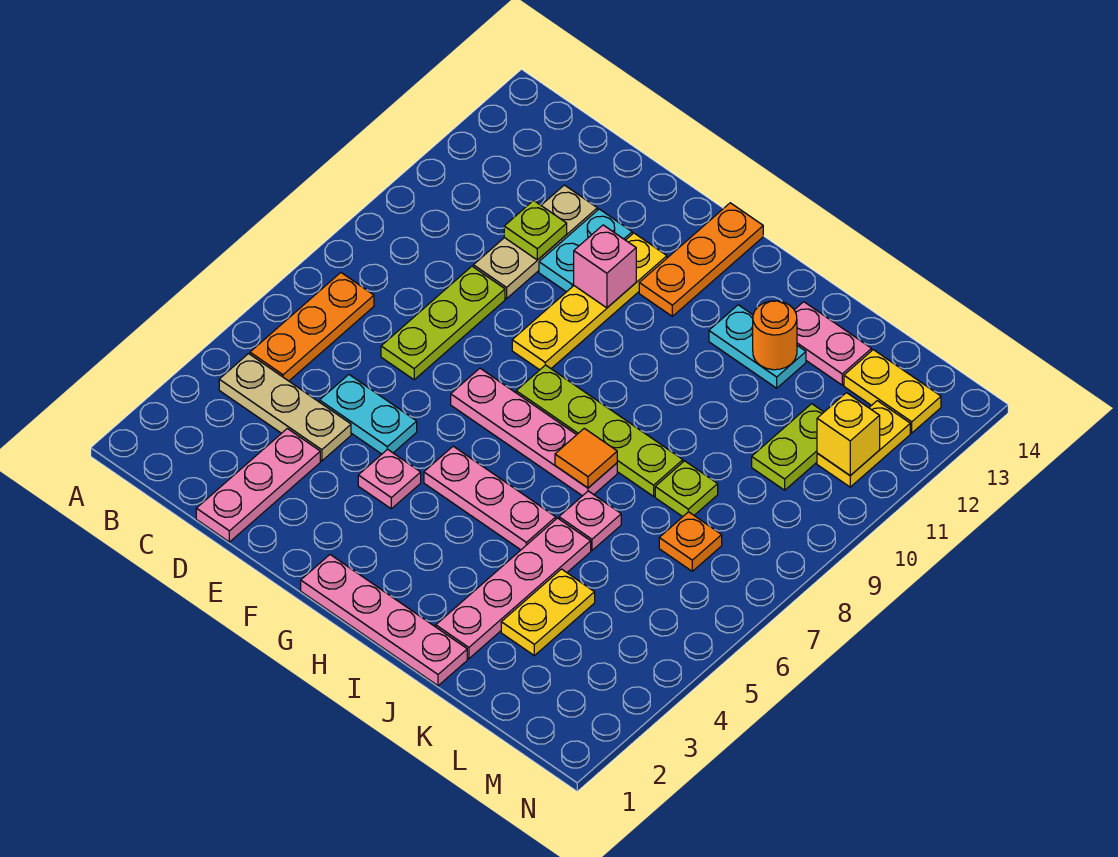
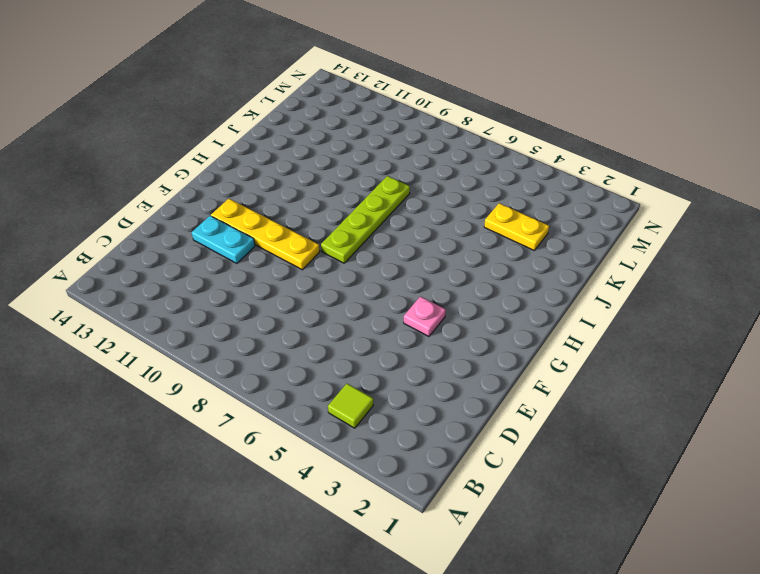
lime 1x1 tile [328,384,373,428] -> tan 1x3 plate [219,354,351,461]
none -> orange 1x3 plate [250,273,374,381]
none -> pink 1x3 plate [196,429,320,542]
none -> cyan 1x2 plate [320,375,417,454]

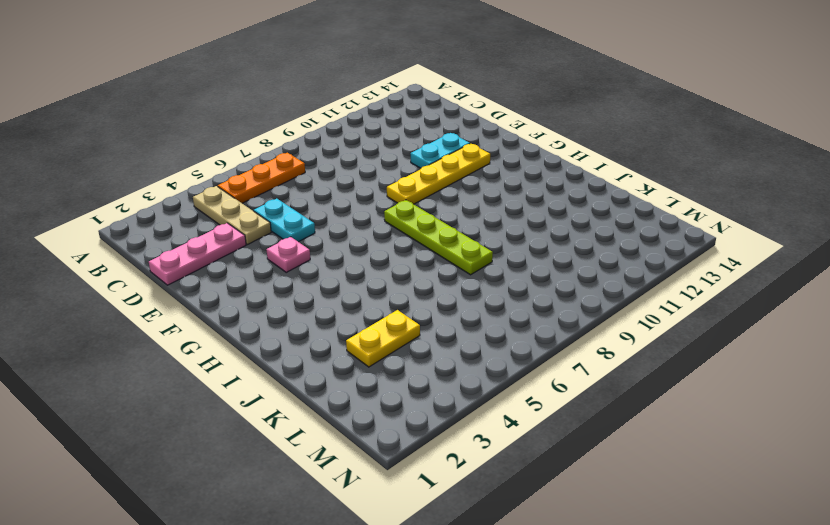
none -> lime 1x3 plate [381,266,505,380]
none -> tan 1x3 plate [473,185,597,299]
none -> pink 1x4 plate [451,368,617,496]

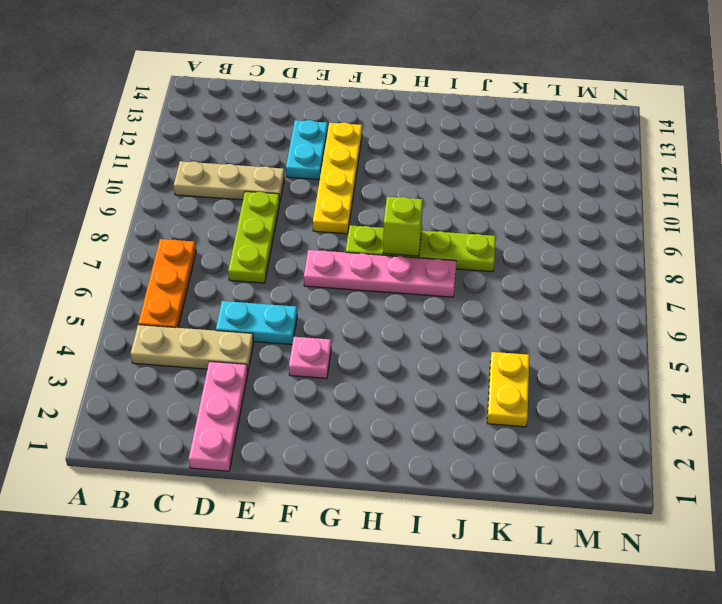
tan 1x3 plate [174,161,284,200] -> tan 1x3 plate turned to [473,185,597,299]
lime 1x1 brick [383,197,423,256] -> none
none -> pink 1x4 plate [301,555,467,686]
none -> pink 1x3 plate [424,446,556,550]
none -> orange 1x3 plate [639,203,763,316]

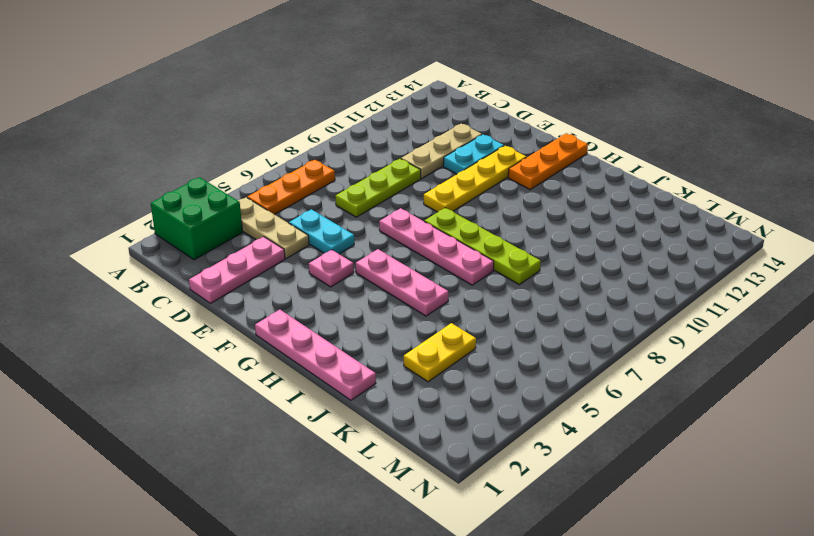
green 2x2 brick [151,177,243,260] -> none
none -> cyan 1x2 plate [709,305,806,388]
none -> pink 1x4 plate [436,518,591,659]
none -> pink 1x1 plate [559,491,621,550]

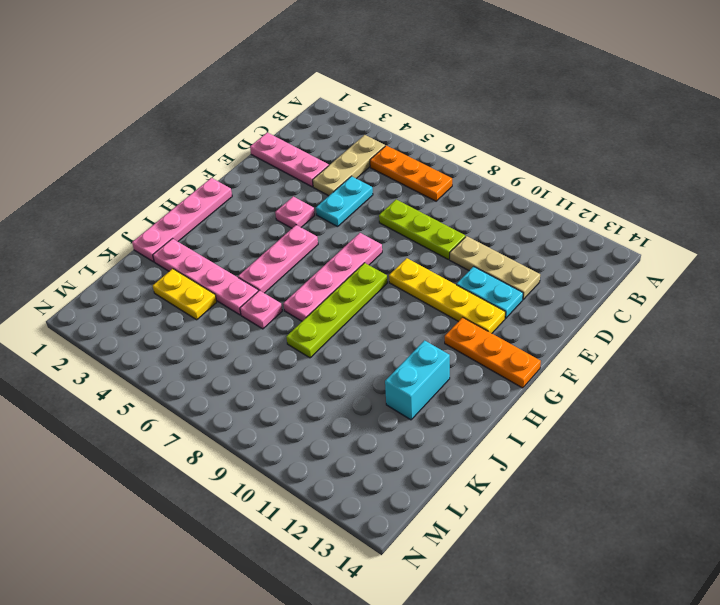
cyan 1x2 brick [385,340,450,420] -> cyan 1x2 plate [709,305,806,388]
none -> pink 1x2 plate [795,302,872,385]
none -> lime 1x1 plate [655,461,718,517]
none -> orange 1x1 plate [659,512,722,571]

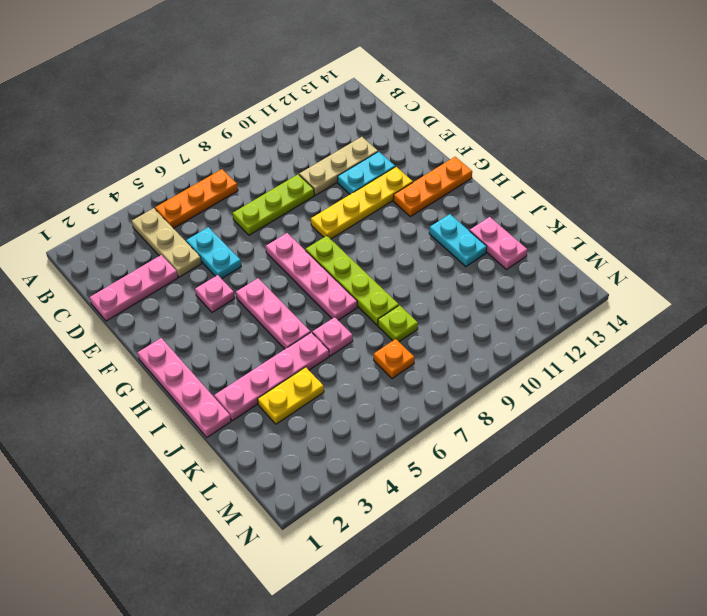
none -> lime 1x2 plate [752,404,824,490]
none -> yellow 1x2 plate [844,350,941,433]
none -> yellow 1x2 plate [817,401,910,487]

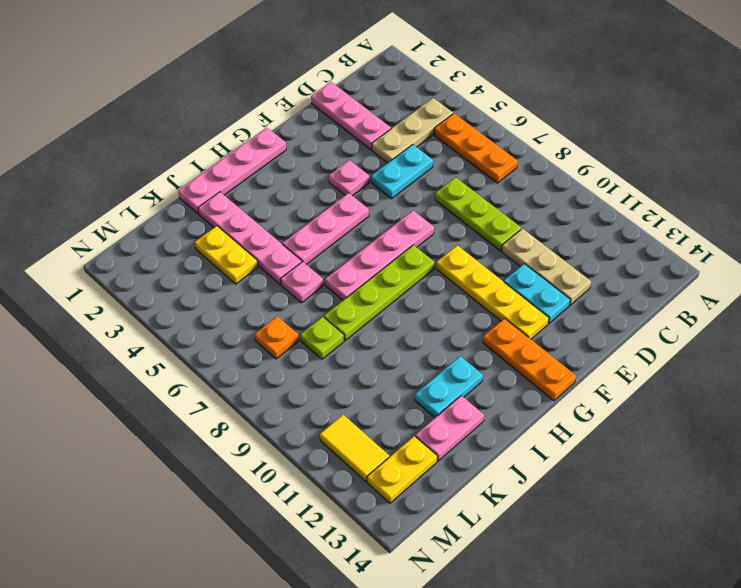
yellow 1x2 tile [320,415,389,481] -> yellow 1x2 plate [817,401,910,487]
none -> lime 1x2 plate [752,404,824,490]
none -> lime 1x1 plate [504,201,567,260]
none -> pink 1x1 brick [574,225,636,308]

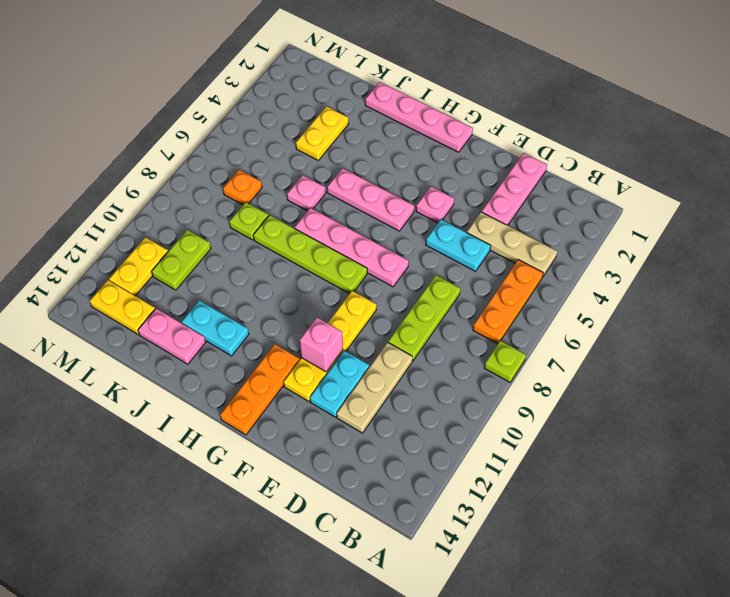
lime 1x1 plate [484,341,526,382] -> lime 1x1 plate moved to [504,201,567,260]
none -> pink 1x4 plate [436,518,591,659]
none -> orange 1x1 tile [555,428,617,488]
none -> orange 1x1 round brick [753,301,797,370]

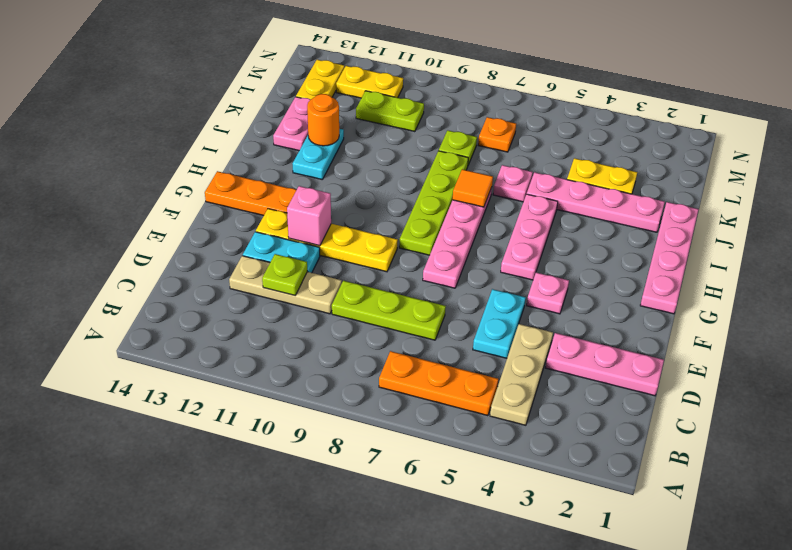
none -> yellow 1x1 brick [817,393,880,475]

